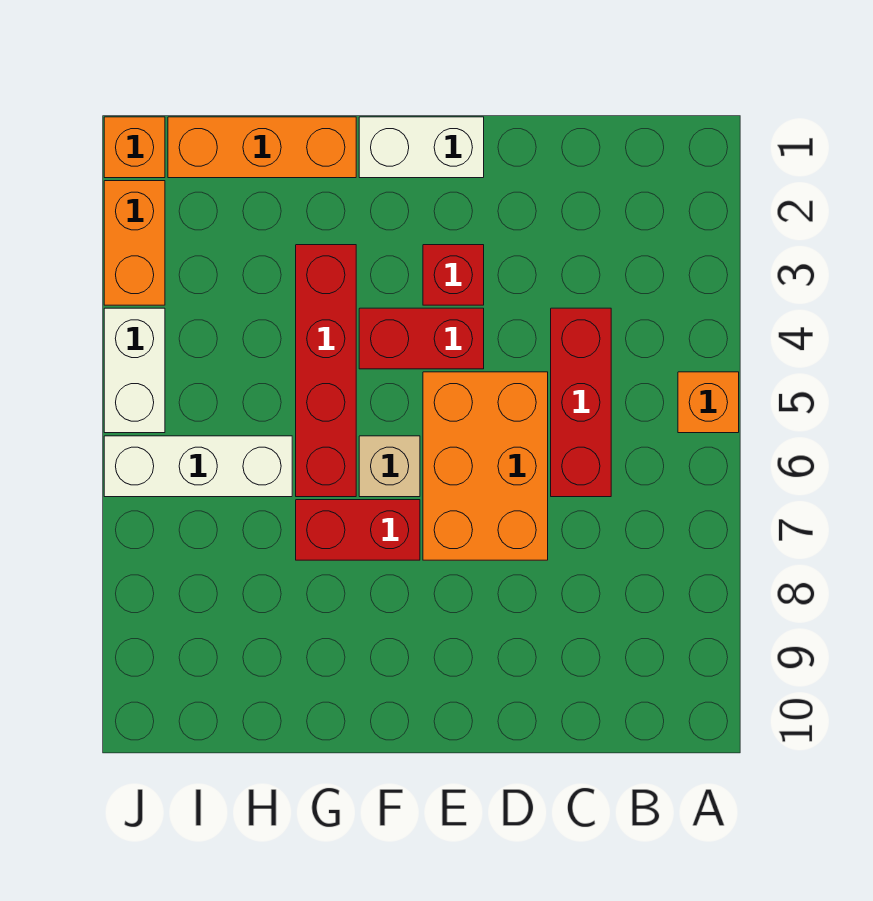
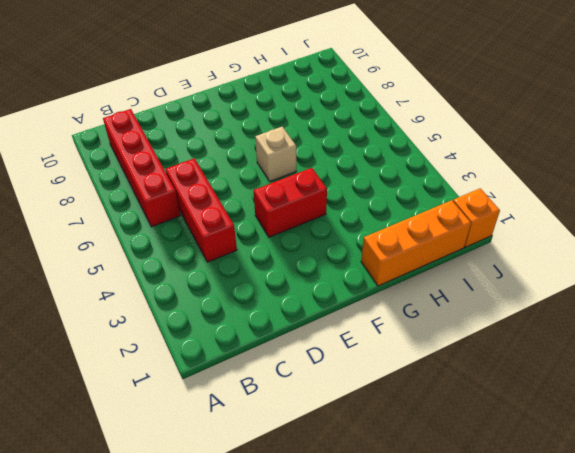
red 1x4 brick [103,109,180,227] -> red 1x4 brick moved to [296,245,356,497]
none -> orange 1x1 brick [678,372,739,433]
none -> orange 2x3 brick [423,372,548,560]
none -> white 1x2 brick [359,117,484,178]

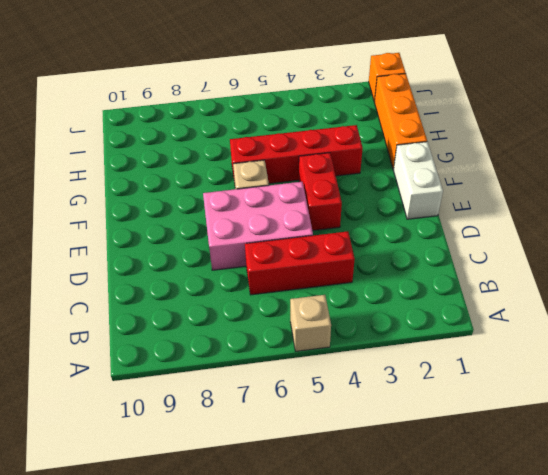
tan 1x1 brick [290,295,331,351] -> orange 1x1 brick [678,372,739,433]
pink 2x3 brick [203,182,313,270] -> orange 2x3 brick [423,372,548,560]
none -> red 1x1 brick [423,245,484,305]
none -> red 1x2 brick [296,500,420,560]
none -> white 1x3 brick [104,436,292,497]

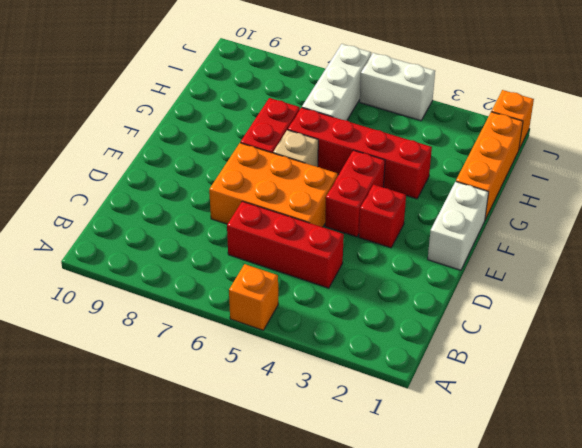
none -> orange 1x2 brick [104,181,165,305]

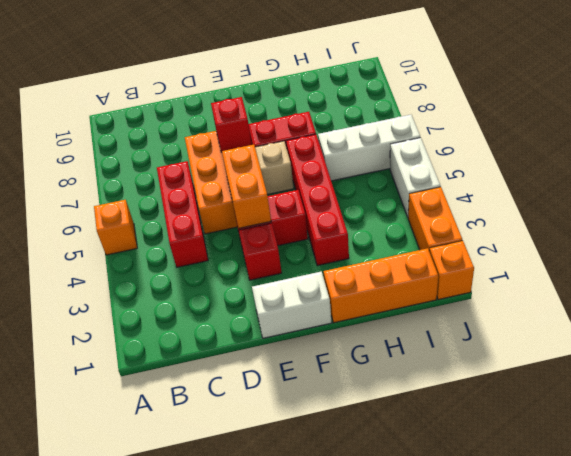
orange 1x2 brick [222,145,271,228] -> none
red 1x1 brick [211,97,252,152] -> none

